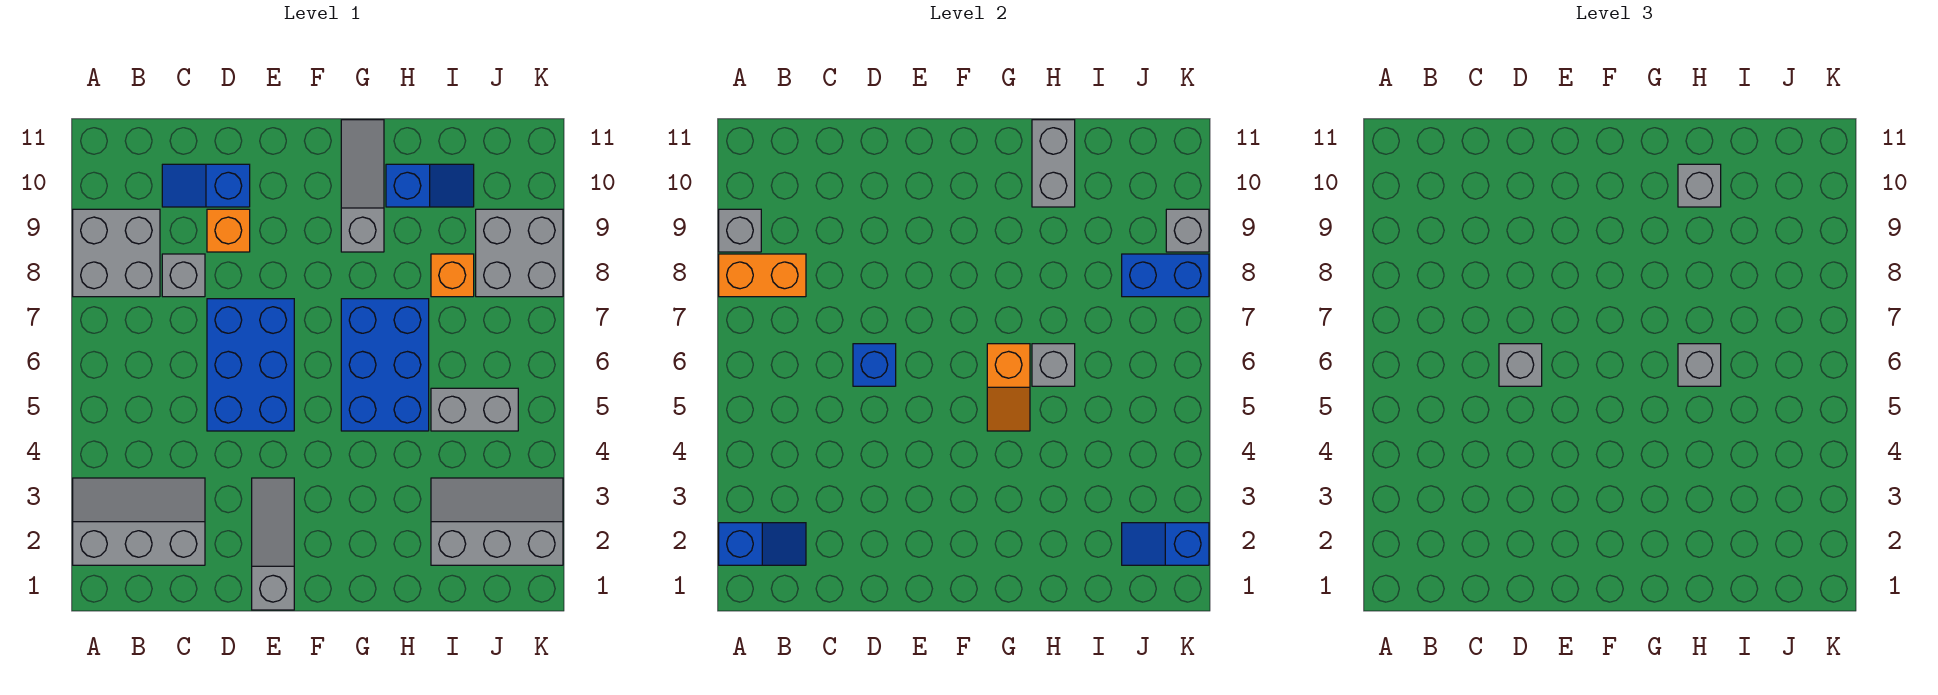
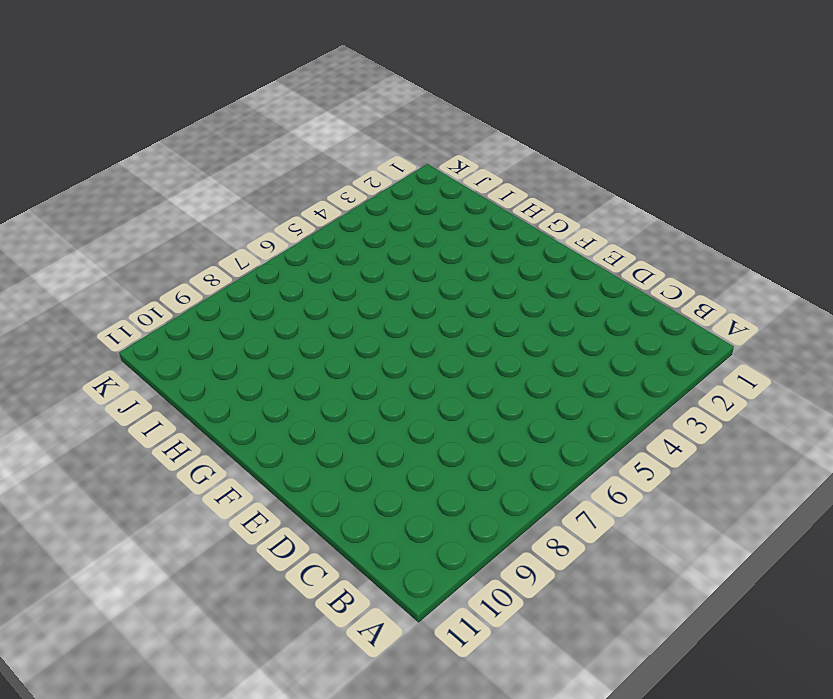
none -> grey 2x3 slope [73,478,205,565]
none -> grey 2x2 brick [73,209,160,297]
none -> grey 1x1 brick [162,254,205,297]

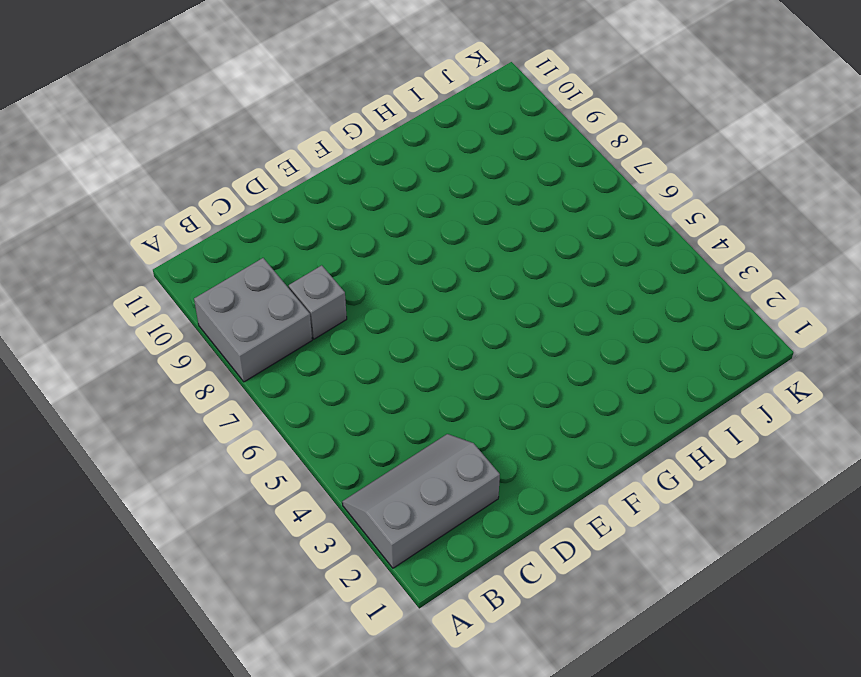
none -> blue 1x2 slope [162,164,250,207]
none -> blue 2x3 brick [207,299,294,431]
none -> orange 1x1 brick [207,209,250,252]

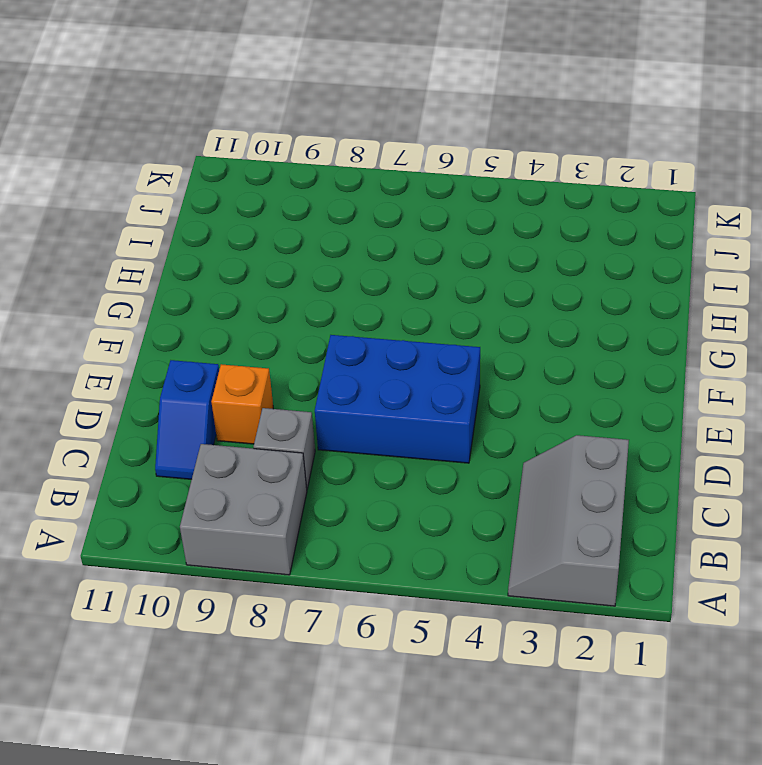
none -> grey 1x3 slope [252,478,294,610]
none -> blue 2x3 brick [341,299,429,431]
none -> grey 1x3 slope [341,120,384,252]

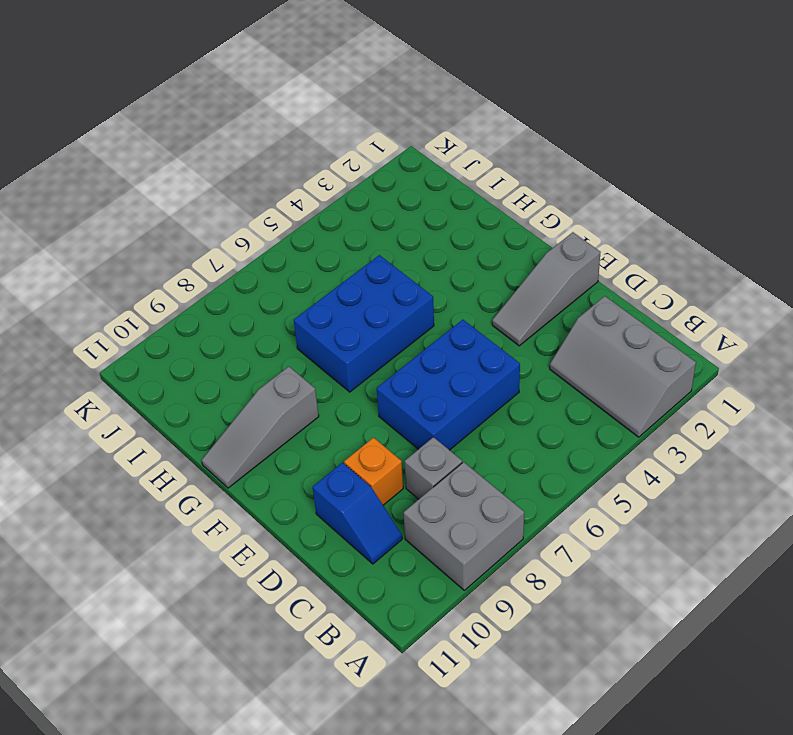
none -> blue 1x2 slope [386,164,474,207]
none -> grey 2x3 slope [431,478,563,565]
none -> grey 1x2 brick [431,388,518,431]

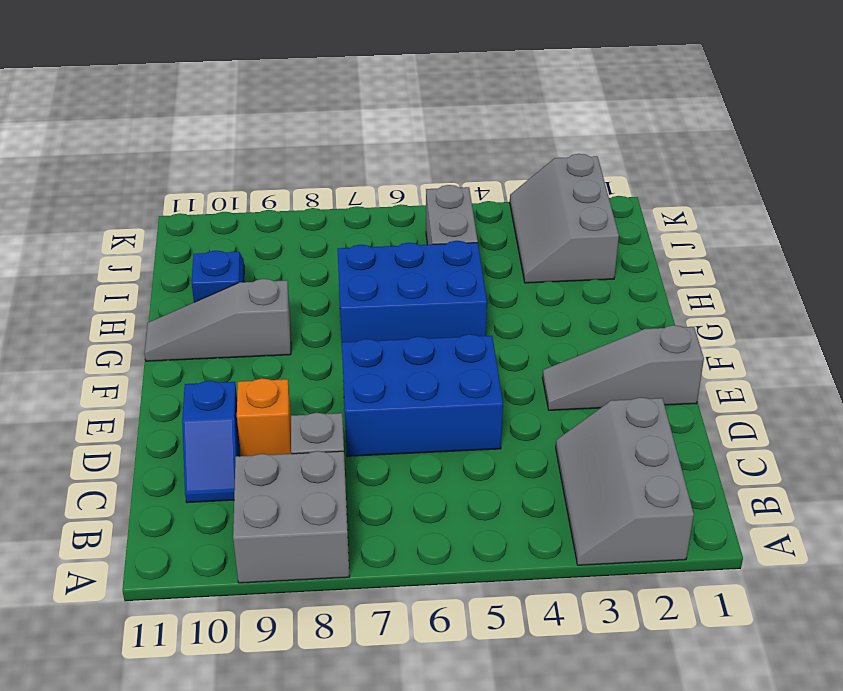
none -> orange 1x1 brick [431,254,474,297]
none -> grey 2x2 brick [476,209,563,297]
none -> blue 1x2 slope [719,523,806,565]

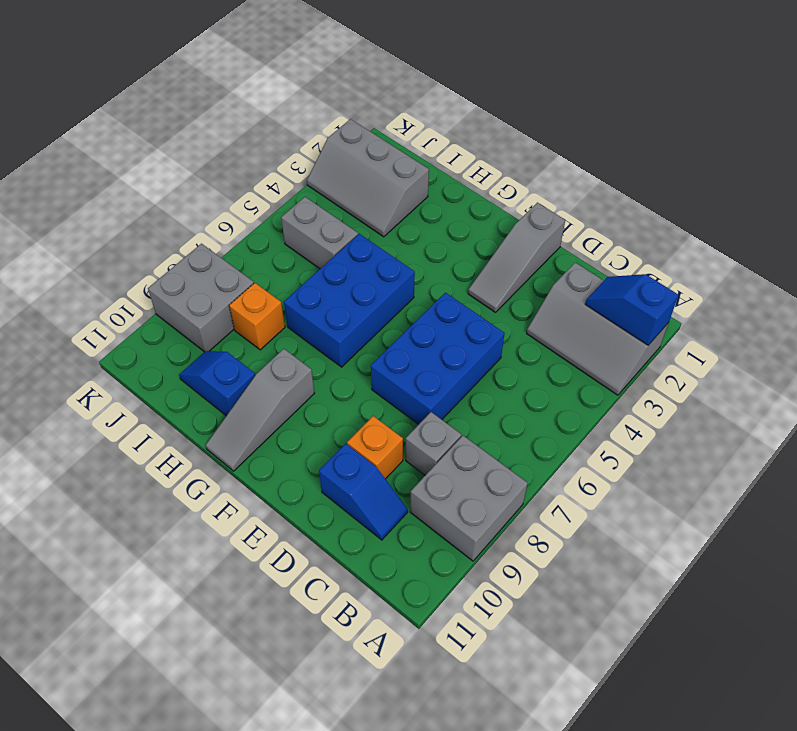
none -> orange 1x2 brick [719,254,806,297]
none -> grey 1x1 brick [719,209,761,252]
none -> blue 1x1 brick [853,344,896,386]

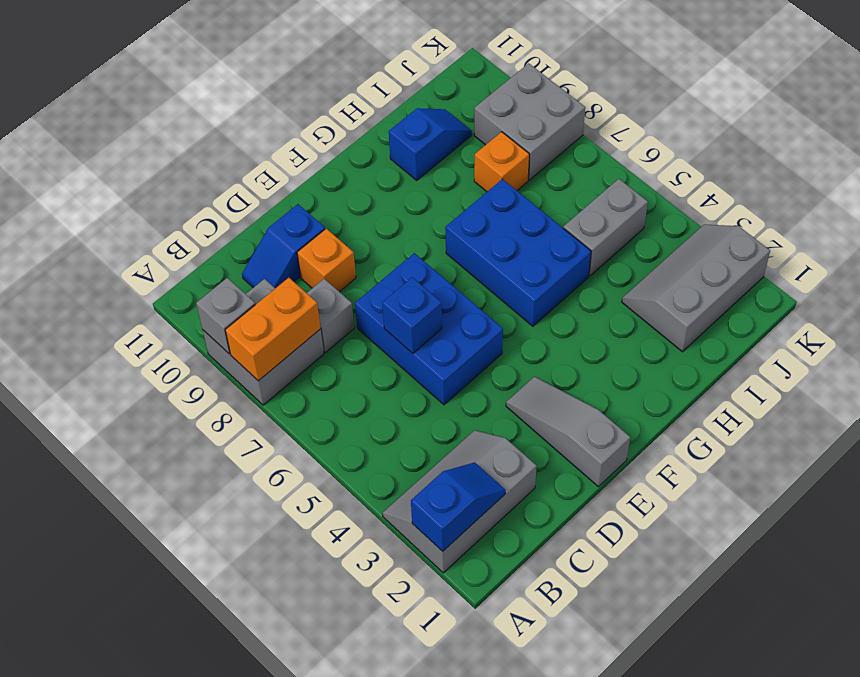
none -> grey 1x3 slope [341,120,384,252]
none -> orange 1x2 slope [987,344,1030,431]
none -> grey 1x1 brick [1032,344,1075,386]

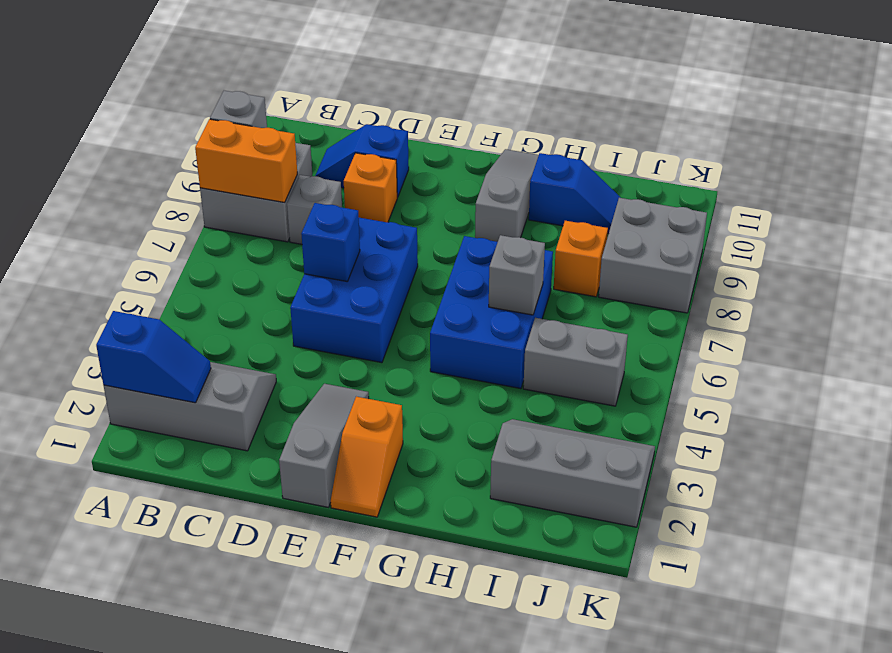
orange 1x2 slope [331,397,403,517] -> orange 1x2 slope moved to [987,344,1030,431]
none -> grey 1x2 brick [1032,120,1075,207]
none -> blue 1x2 slope [1122,523,1209,565]
none -> blue 1x2 brick [1122,254,1209,297]

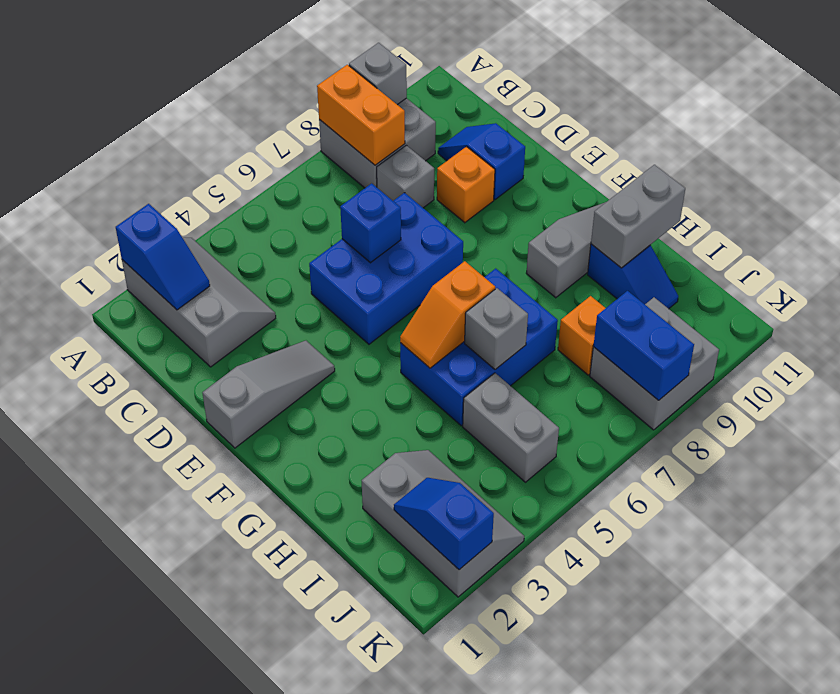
none -> grey 1x1 brick [1166,209,1209,252]
none -> grey 1x1 brick [1499,344,1542,386]
none -> grey 1x1 brick [1678,344,1721,386]

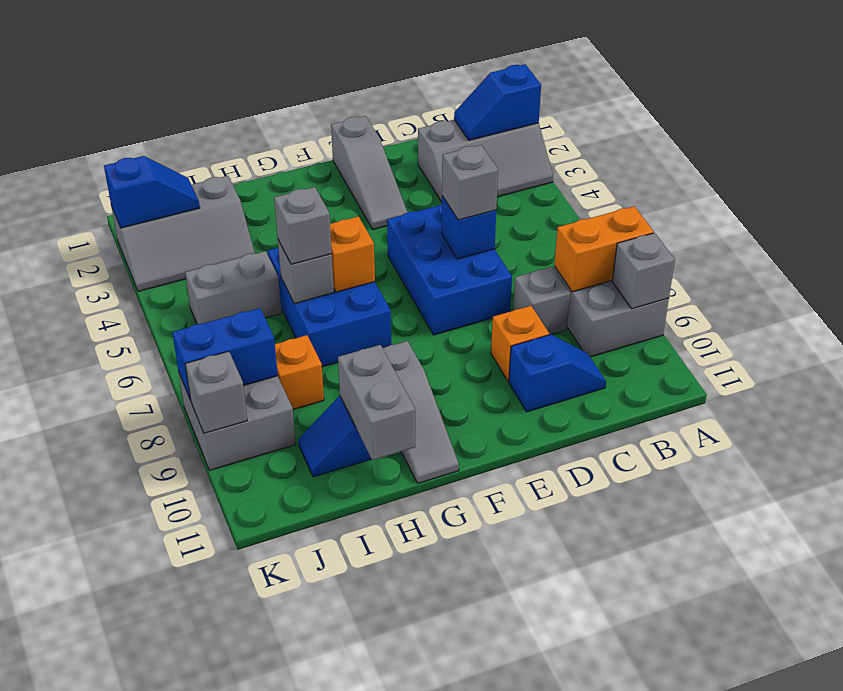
none -> grey 1x1 brick [1678,164,1721,207]

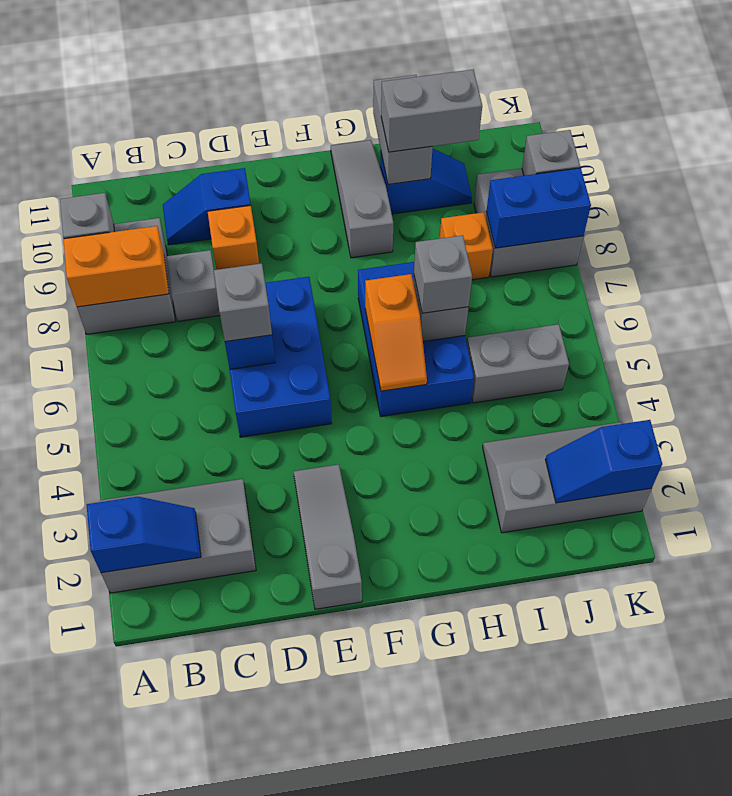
grey 1x2 brick [381,70,482,152] -> grey 1x1 brick [1678,164,1721,207]

